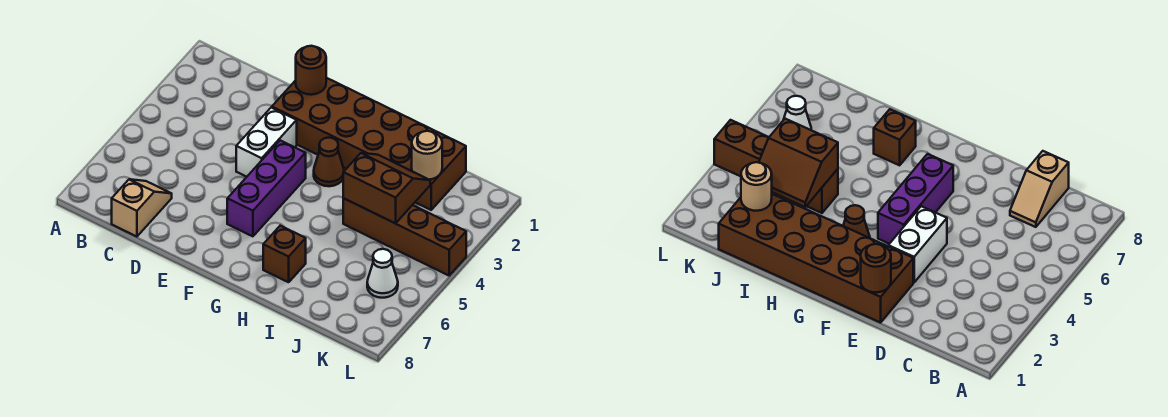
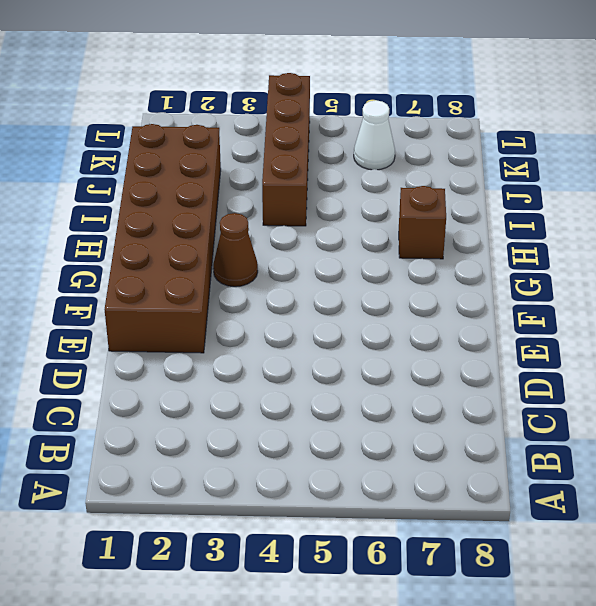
none -> tan 1x2 slope [112,179,172,237]
none -> white 1x2 brick [236,108,297,177]

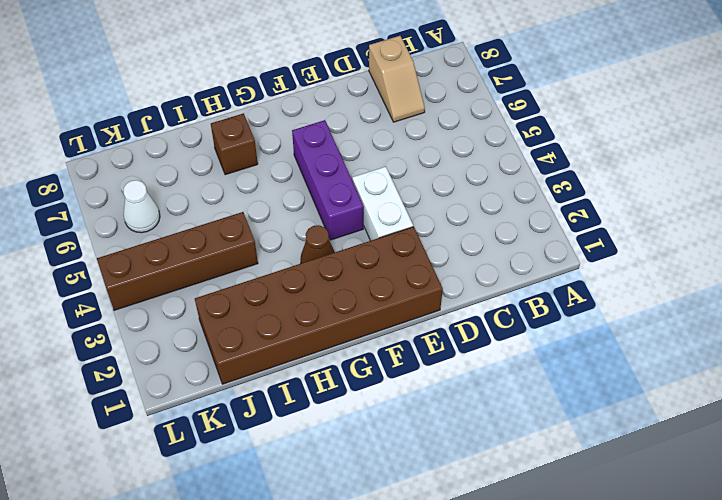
none -> brown 1x1 round brick [296,46,326,95]
none -> brown 2x2 slope [343,153,430,223]

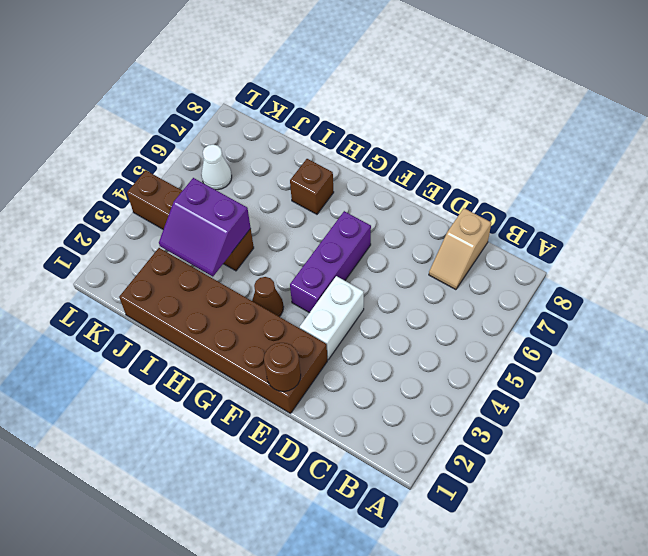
purple 2x2 slope [159,178,251,277] -> brown 2x2 slope [343,153,430,223]
none -> tan 1x1 round brick [412,131,442,180]

